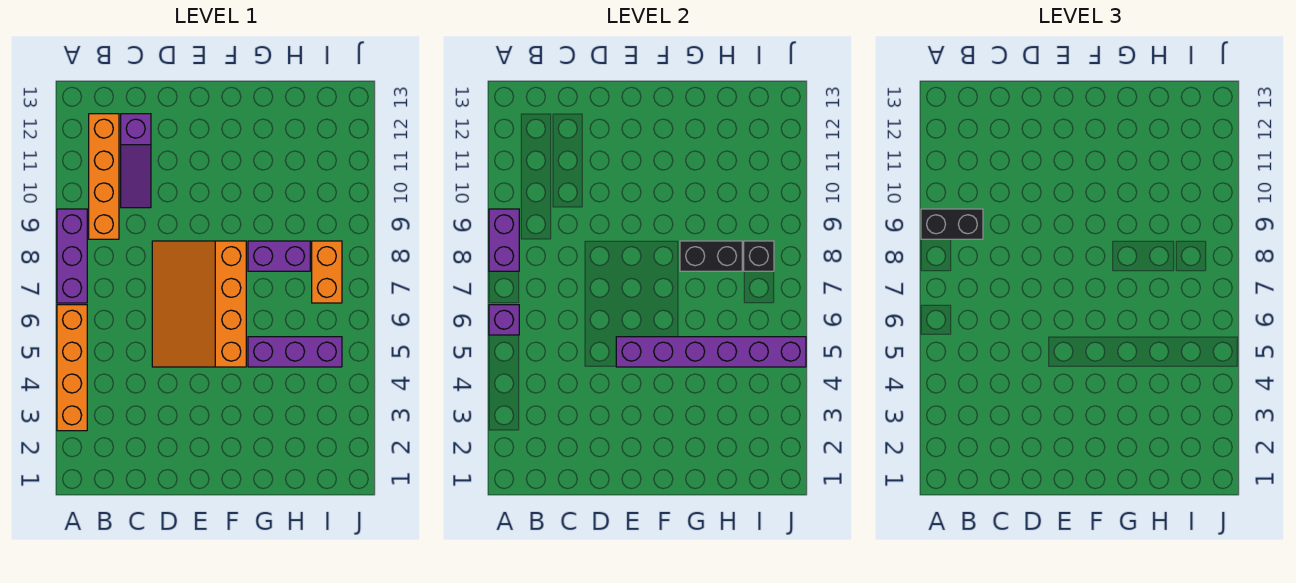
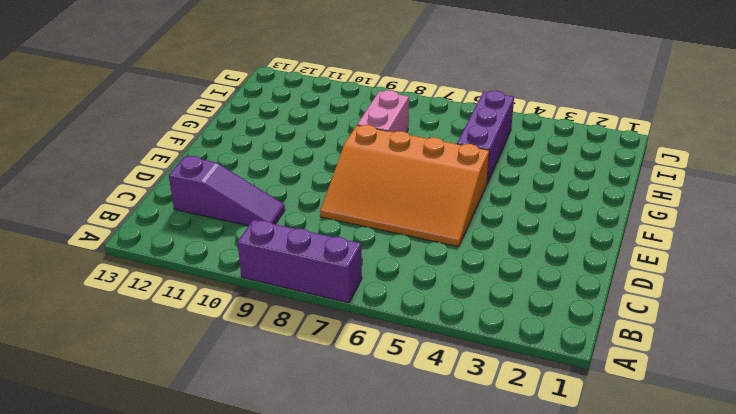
pink 1x2 brick [357,90,409,132] -> purple 1x2 brick [248,241,310,271]
none -> orange 1x4 brick [57,305,87,431]
none -> orange 1x4 brick [89,114,119,239]
none -> orange 1x2 brick [312,241,342,303]

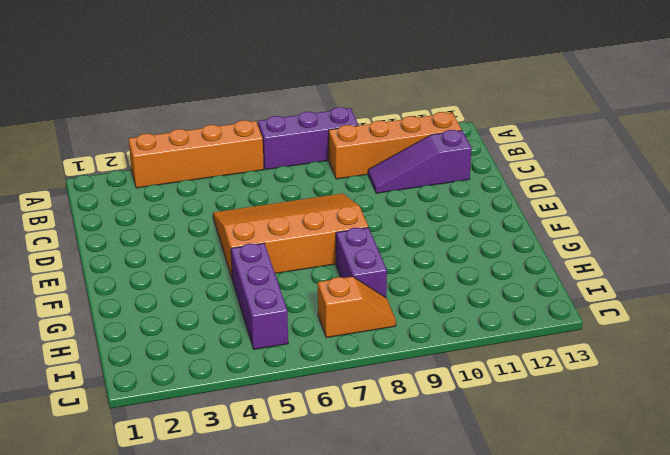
orange 1x2 slope [318,277,396,338] -> orange 1x2 brick [312,241,342,303]
none -> purple 1x1 brick [489,305,519,335]
none -> purple 1x2 brick [489,209,519,271]
none -> purple 1x6 brick [616,337,806,367]

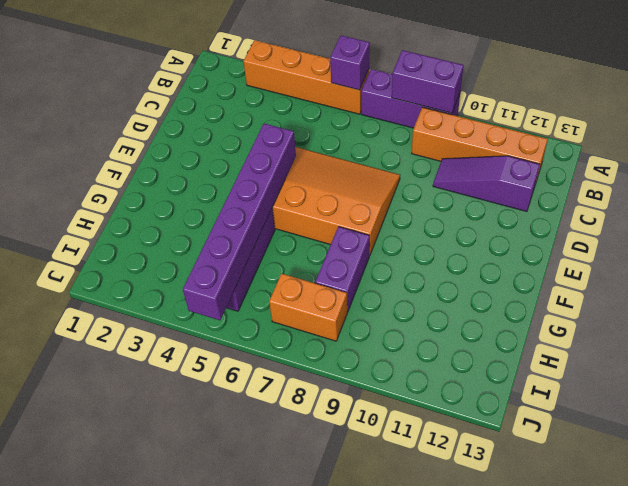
none -> black 1x2 brick [680,241,742,271]
none -> black 1x1 brick [744,241,774,271]
none -> black 1x2 brick [921,209,983,239]

